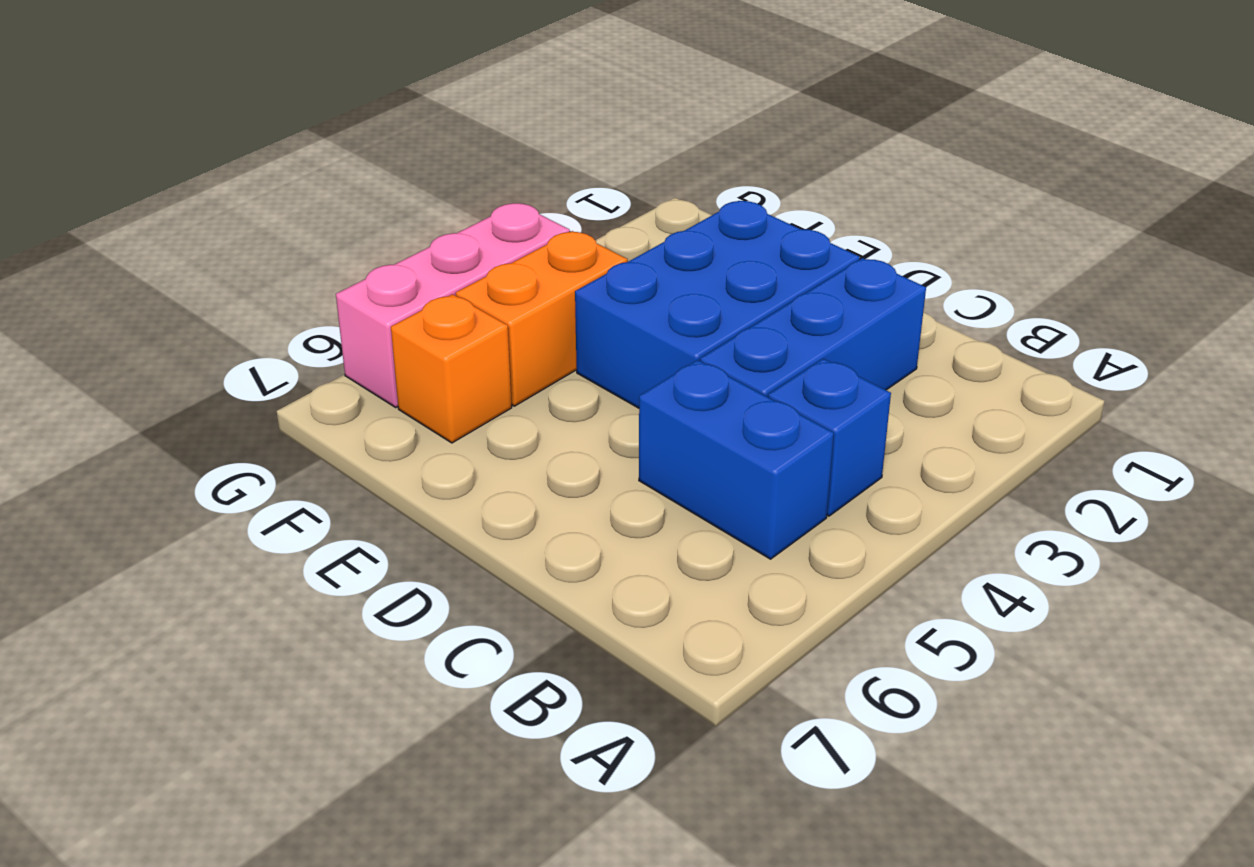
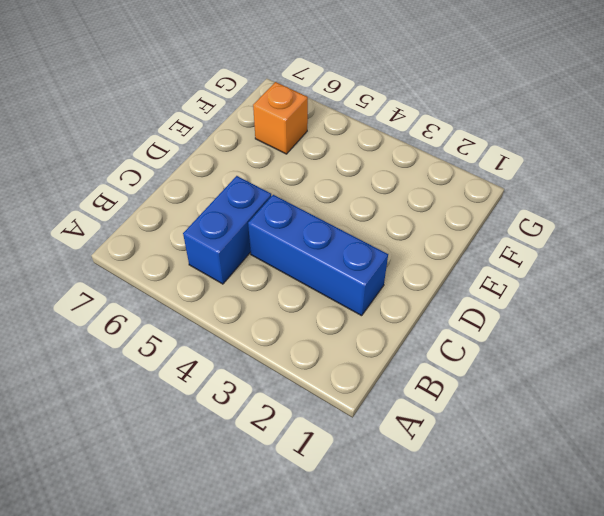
none -> blue 1x1 brick [768,358,891,516]
none -> blue 2x3 brick [575,201,860,408]

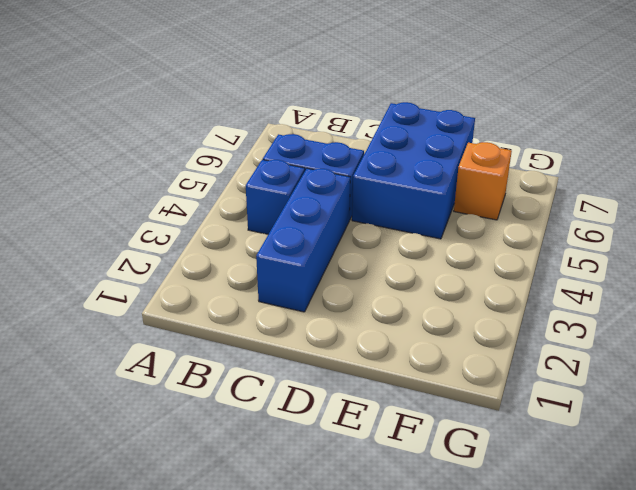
blue 2x3 brick [352,102,475,239] -> blue 2x3 brick moved to [575,201,860,408]
none -> orange 1x2 brick [456,231,628,406]
none -> pink 1x3 brick [336,203,570,408]

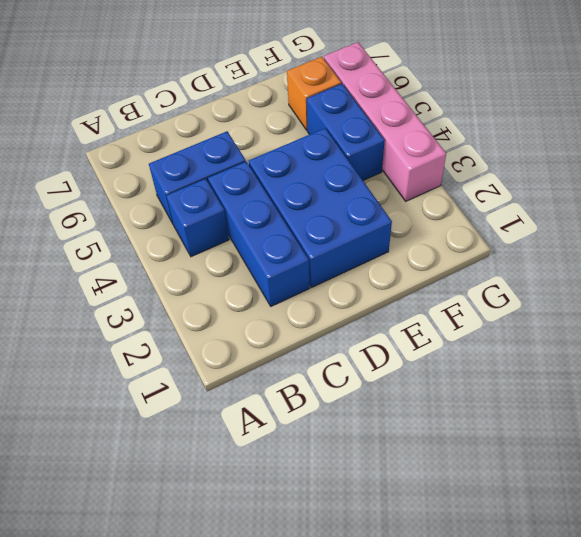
blue 1x2 brick [307,84,385,180] -> orange 1x2 brick [456,231,628,406]
pink 1x4 brick [324,42,446,201] -> pink 1x3 brick [336,203,570,408]

